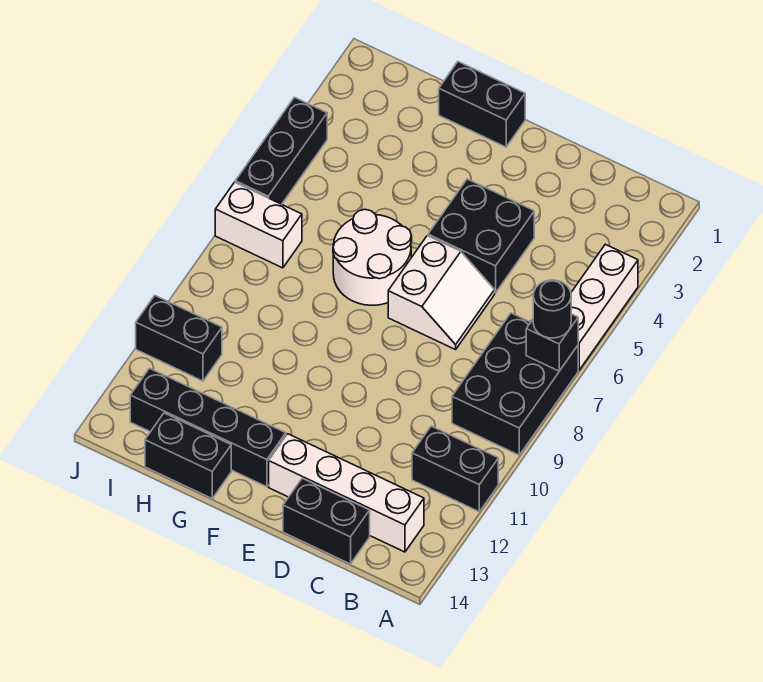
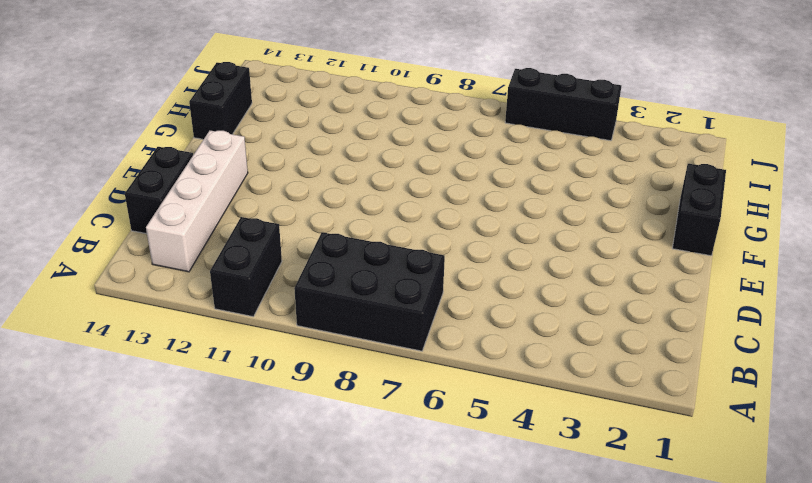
none -> white 1x3 brick [571,244,638,370]
none -> black 2x2 brick [428,179,534,293]
none -> white 2x2 slope [388,236,495,350]

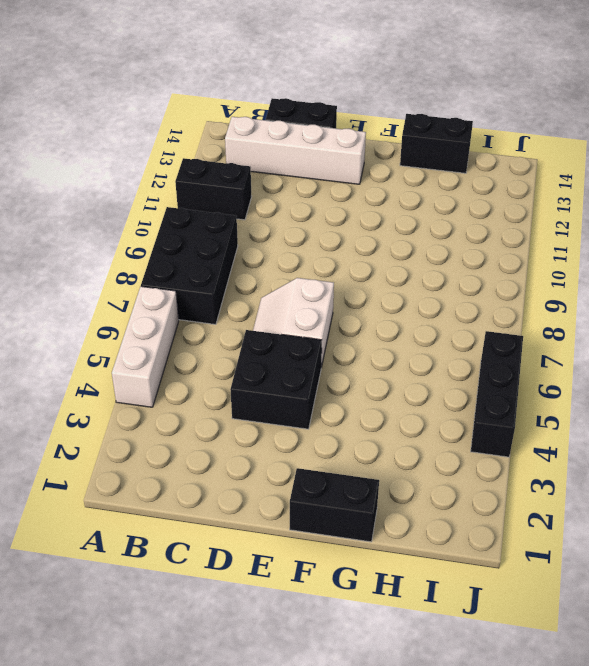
none -> white 2x2 round brick [333,210,412,305]
none -> black 1x4 brick [130,368,286,487]
none -> white 1x2 brick [215,182,302,268]

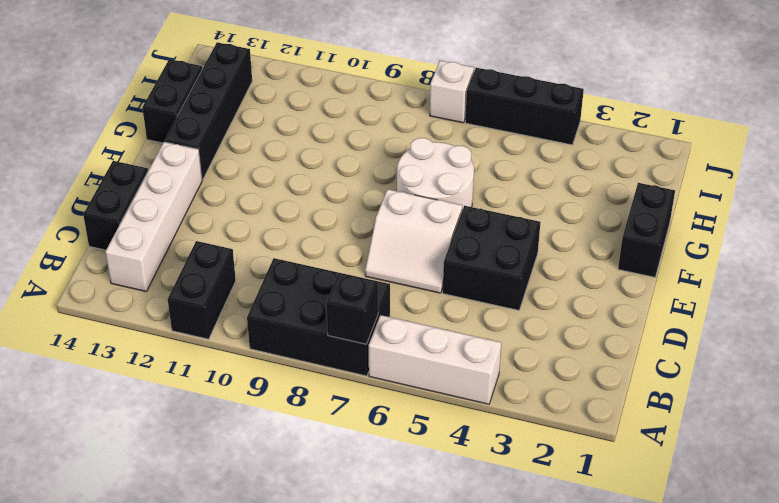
white 1x1 brick [430,61,474,123] -> white 1x2 brick [215,182,302,268]
none -> black 1x2 brick [136,296,222,381]
none -> black 1x1 round brick [533,280,571,338]

